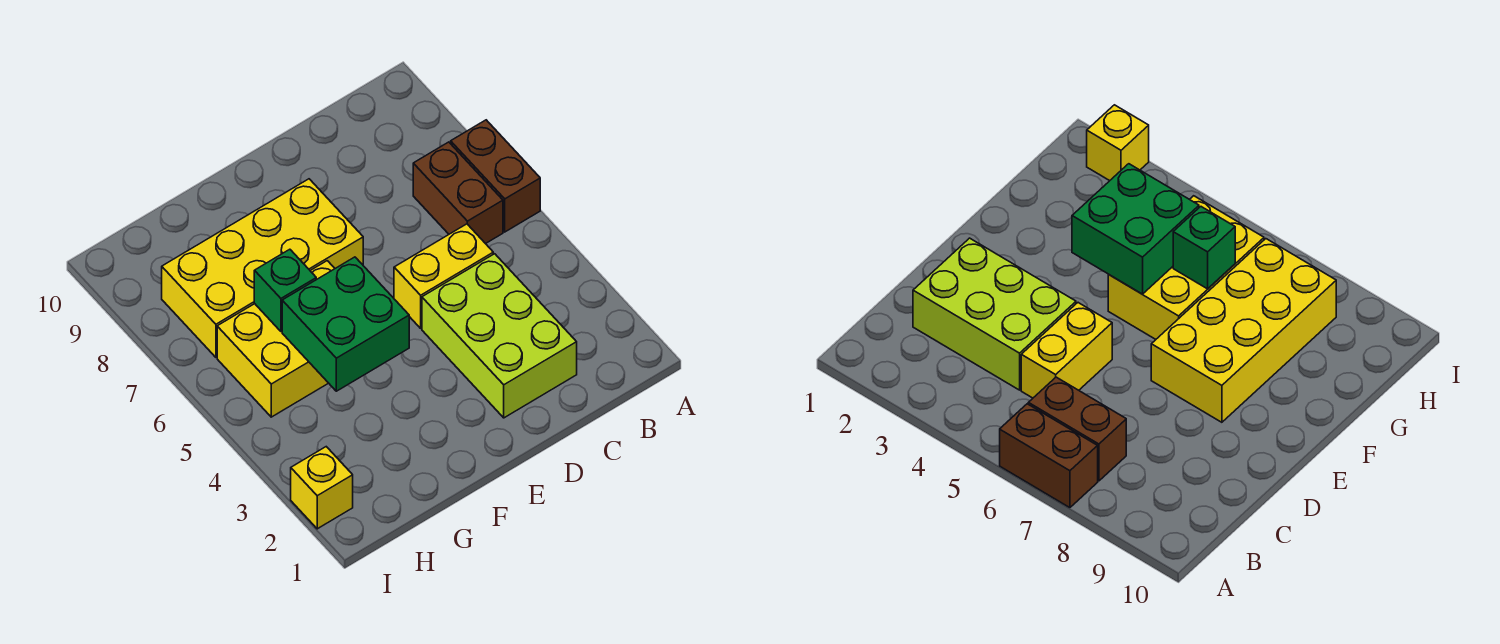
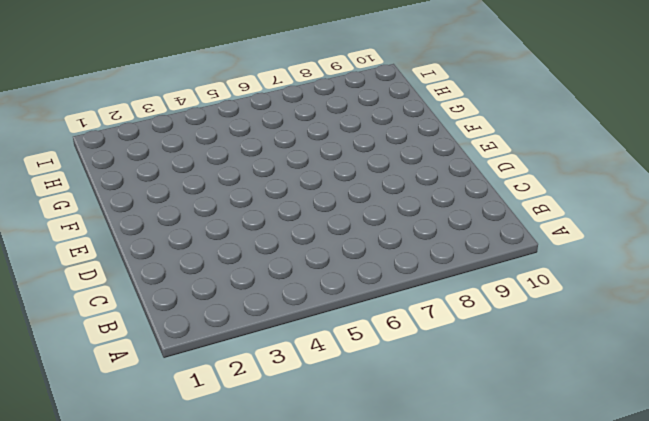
none -> brown 1x2 brick [451,120,540,232]
none -> brown 1x2 brick [413,142,503,244]

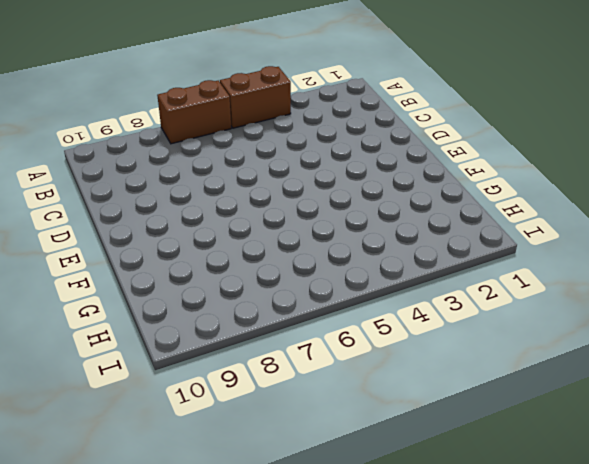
brown 1x2 brick [220,66,291,128] -> brown 1x2 brick moved to [413,142,503,244]
none -> lime 2x3 brick [422,254,577,418]
none -> yellow 1x2 brick [394,224,493,328]

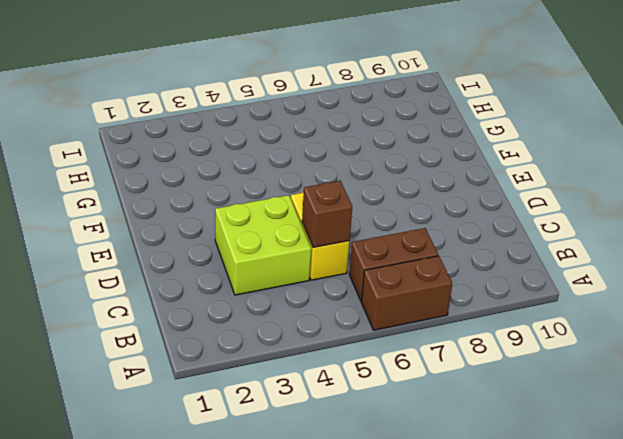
lime 2x2 brick [215,195,311,295] -> lime 2x3 brick [422,254,577,418]
brown 1x1 brick [302,181,352,248] -> none
none -> yellow 2x4 brick [162,179,363,357]
none -> yellow 2x3 brick [217,261,335,417]

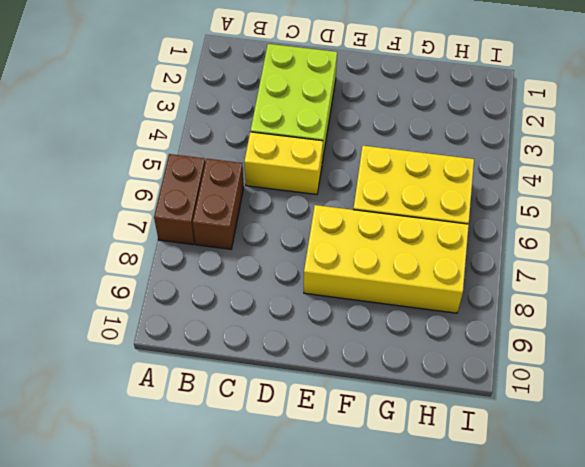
none -> yellow 1x1 brick [291,447,353,529]
none -> green 2x2 brick [282,257,409,391]

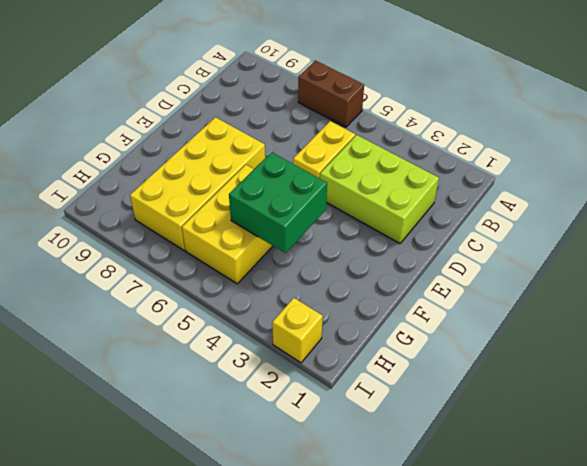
none -> brown 1x2 brick [413,142,503,244]
none -> green 1x1 brick [254,249,316,331]

